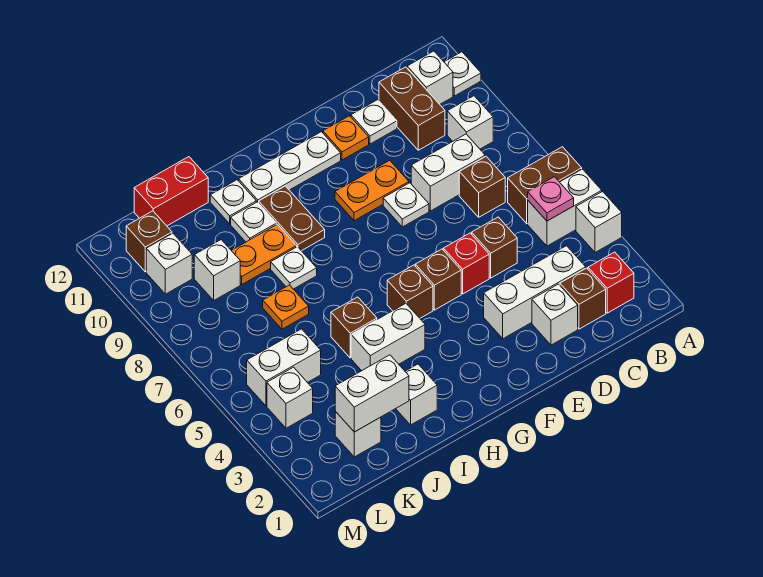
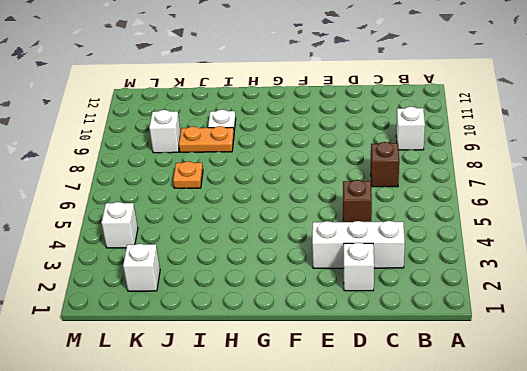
none -> white 1x1 brick [576,191,622,252]
none -> white 1x2 brick [528,169,602,246]
none -> brown 1x2 brick [508,147,582,224]
none -> white 1x1 plate [444,52,481,96]

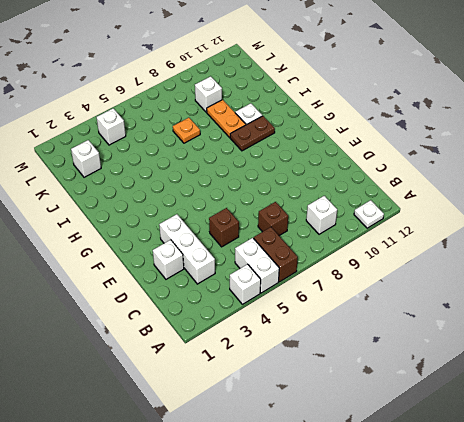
none -> red 1x1 brick [588,252,634,313]
none -> white 1x1 brick [407,51,453,104]
none -> brown 1x1 brick [560,268,606,329]
none -> white 1x2 brick [411,134,485,211]

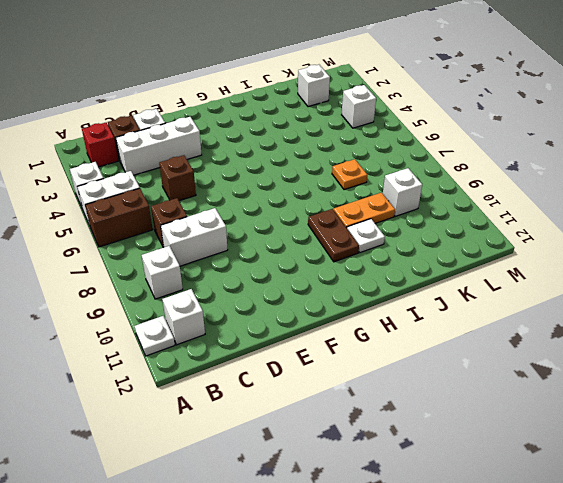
none -> brown 1x2 brick [379,67,445,150]
none -> white 1x1 plate [351,100,397,144]
none -> red 1x1 brick [443,233,489,294]
none -> white 1x1 plate [383,183,429,227]

